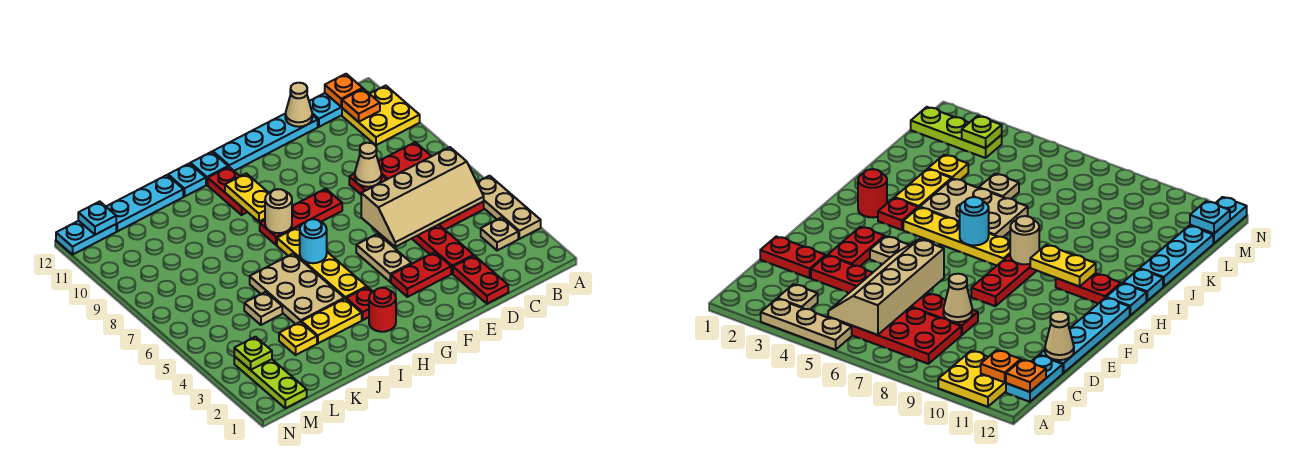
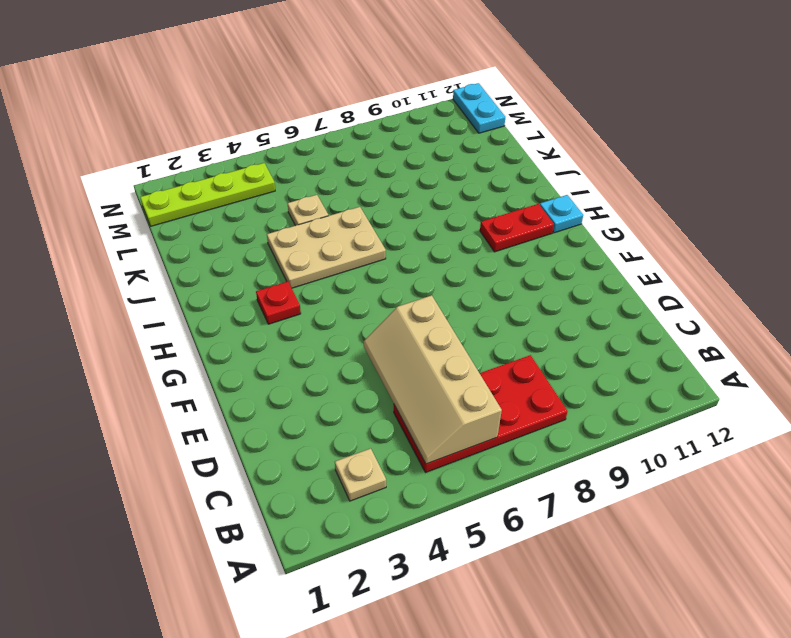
lime 1x4 plate [140,163,275,226] -> lime 1x3 plate [234,356,307,408]
none -> tan 1x3 plate [477,176,541,239]
none -> yellow 2x2 plate [342,86,420,145]
none -> cyan 1x2 plate [309,93,342,127]
none -> red 1x2 plate [453,256,508,304]

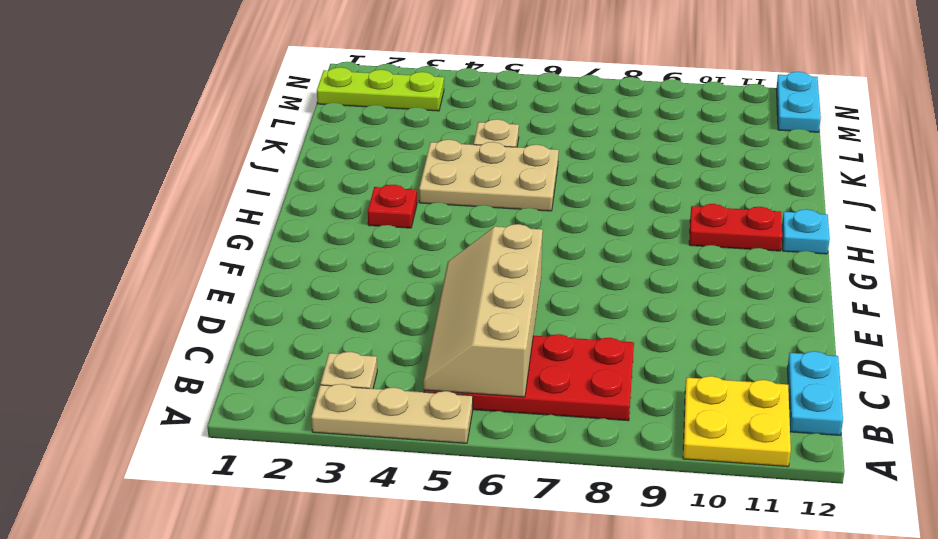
none -> red 1x2 plate [453,256,508,304]
none -> red 1x6 plate [349,174,474,274]
none -> cyan 1x4 plate [213,114,318,171]
none -> red 1x2 plate [391,252,451,297]

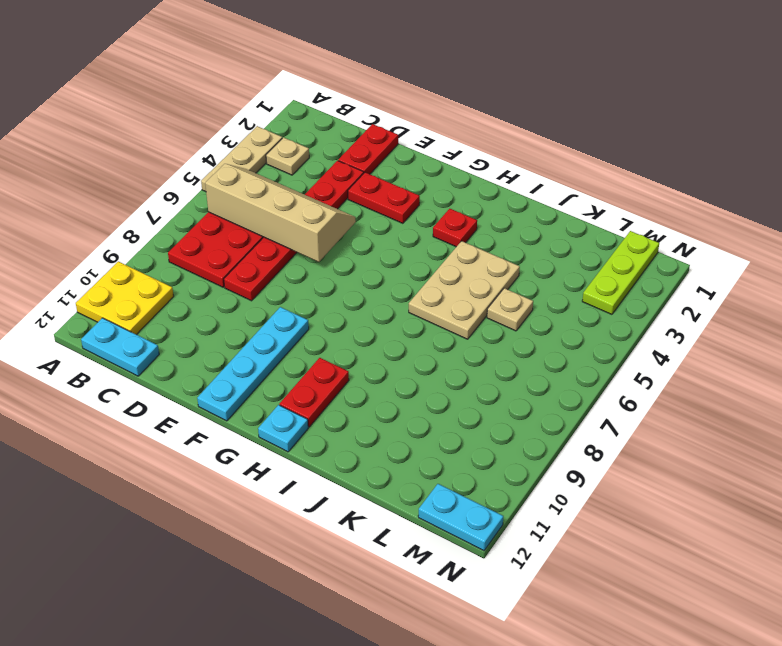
cyan 1x4 plate [197,307,309,421] -> cyan 1x4 plate turned to [213,114,318,171]
none -> tan 1x2 plate [356,234,411,282]
none -> red 1x3 plate [260,189,342,245]
none -> red 1x1 round brick [369,288,396,332]
none -> yellow 1x4 plate [277,227,367,299]

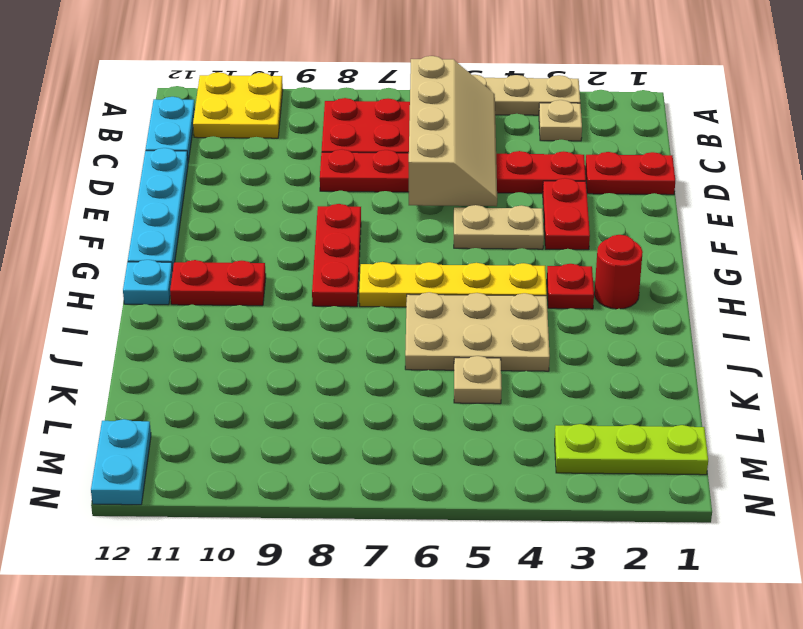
none -> yellow 1x2 plate [301,299,362,343]
none -> cyan 1x1 plate [168,163,206,196]
none -> cyan 1x3 plate [106,175,183,231]
none -> yellow 1x1 plate [279,322,317,355]

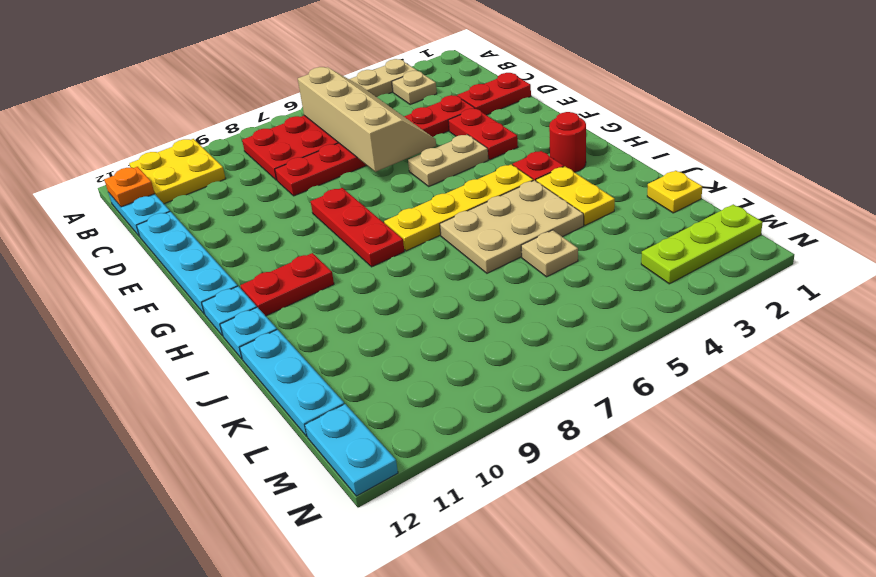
yellow 1x1 plate [647,171,702,213] -> yellow 1x1 plate moved to [279,322,317,355]
none -> orange 1x1 plate [342,89,380,122]
none -> tan 1x1 cone [355,143,382,187]
none -> tan 1x1 cone [285,83,312,127]
none -> cyan 1x1 round brick [300,219,327,263]

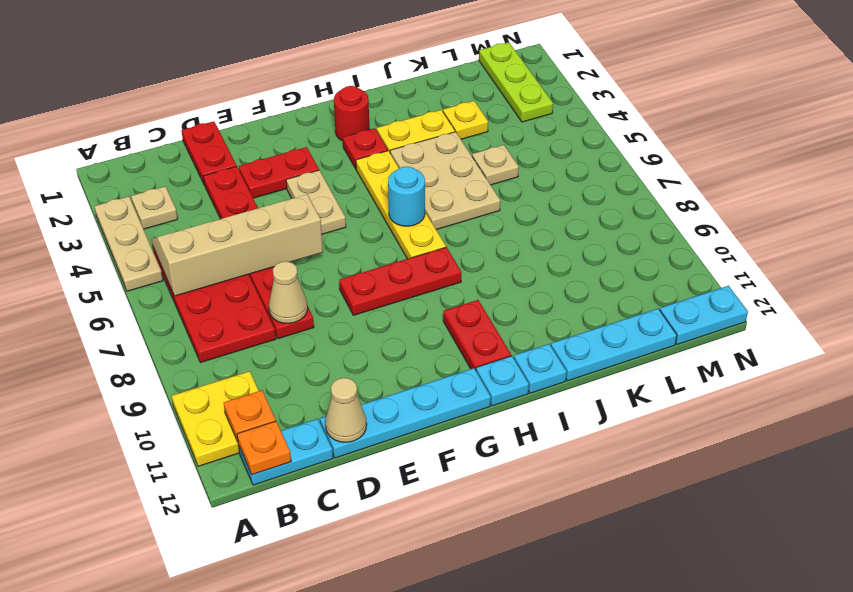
none -> tan 1x1 round brick [265,189,292,233]
none -> yellow 1x2 plate [225,173,268,222]
none -> lime 1x1 plate [234,337,272,370]
none -> cyan 1x1 plate [78,201,116,235]

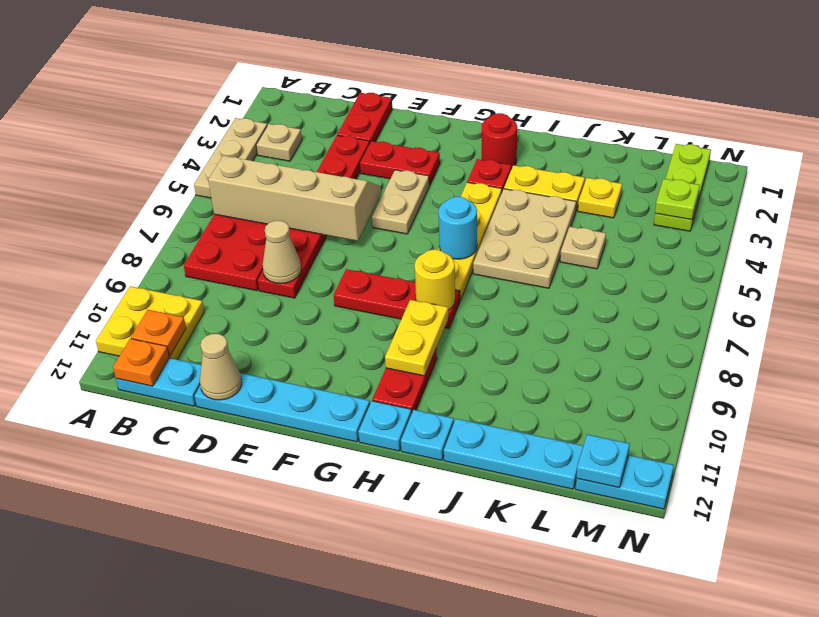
yellow 1x1 round brick [415,250,455,310] -> tan 1x1 round brick [265,189,292,233]

